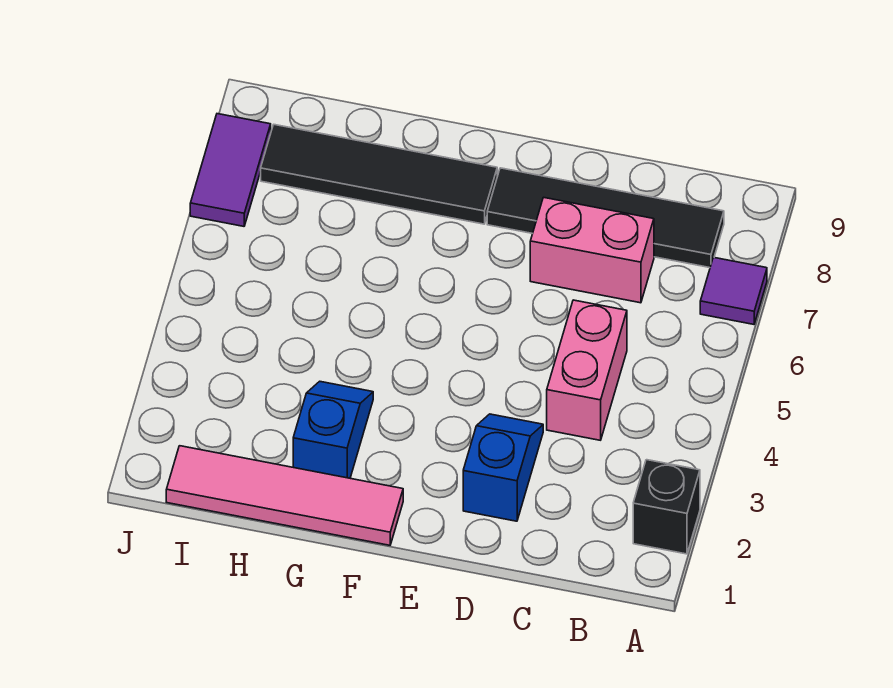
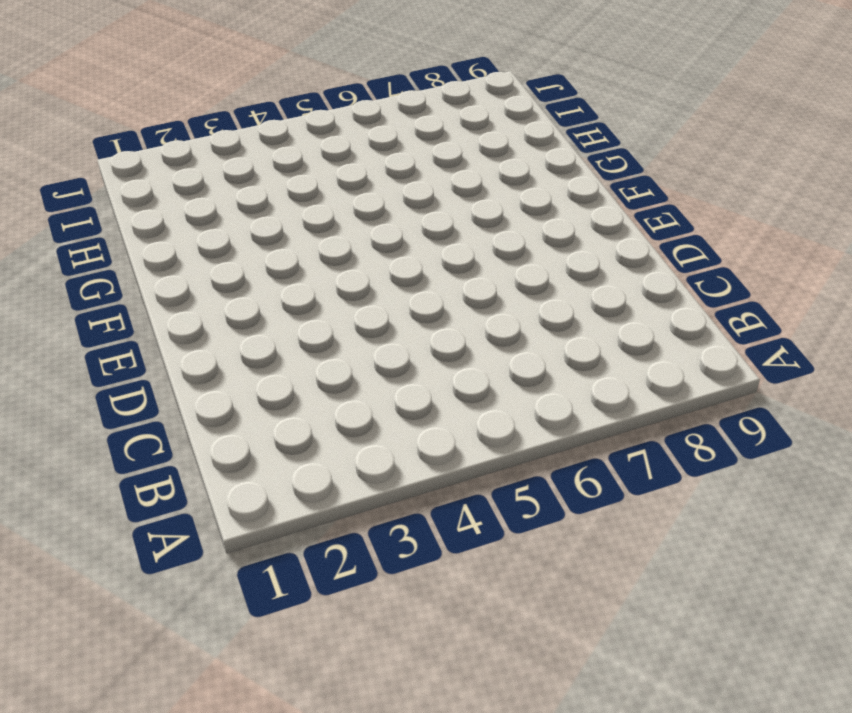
none -> black 1x1 brick [633,460,700,554]
none -> purple 1x1 tile [700,257,767,324]

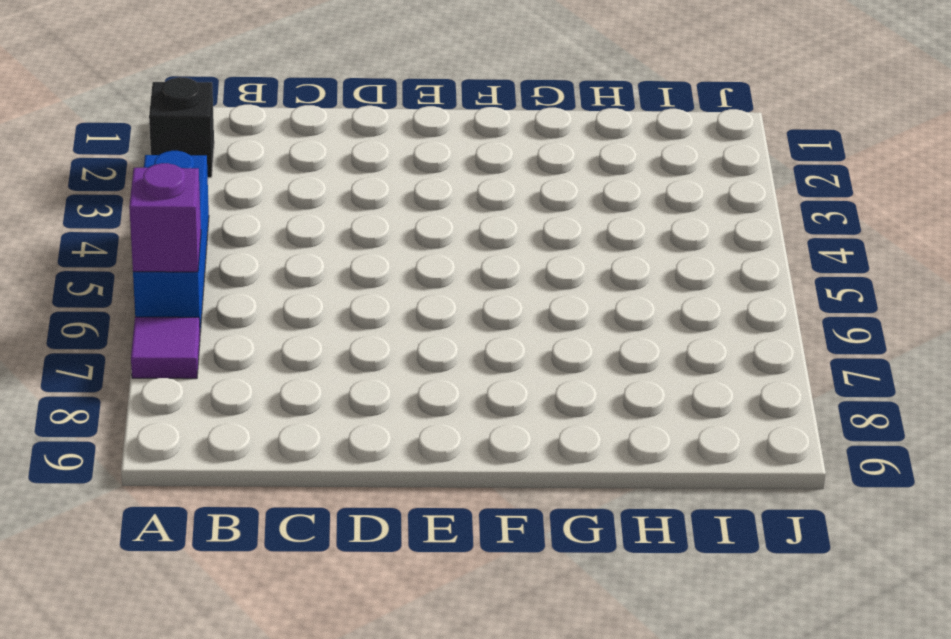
blue 1x3 brick [133,151,209,332] -> none
purple 1x1 brick [129,163,201,272] -> none
none -> black 1x4 tile [487,168,724,268]
none -> pink 1x2 brick [547,300,627,440]

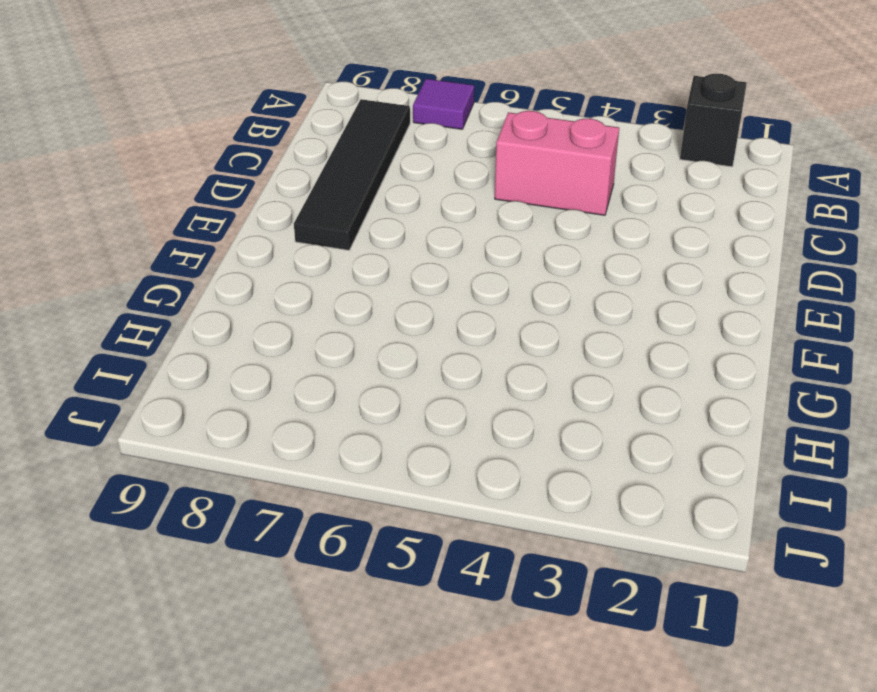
none -> pink 1x2 brick [530,197,654,303]
none -> blue 1x2 slope [463,414,543,521]

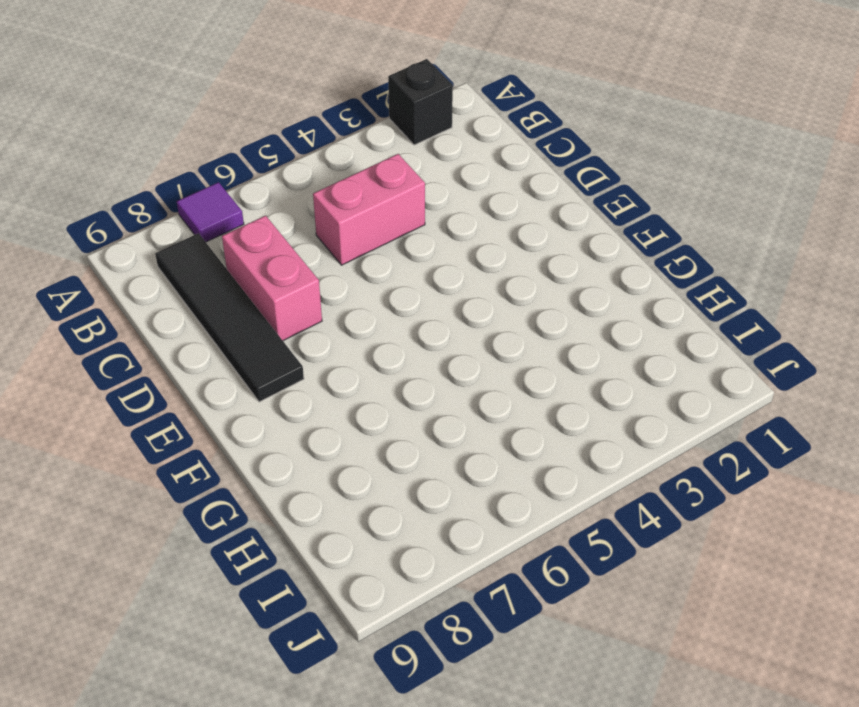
none -> blue 1x2 slope [463,414,543,521]
none -> pink 1x4 tile [166,446,403,545]

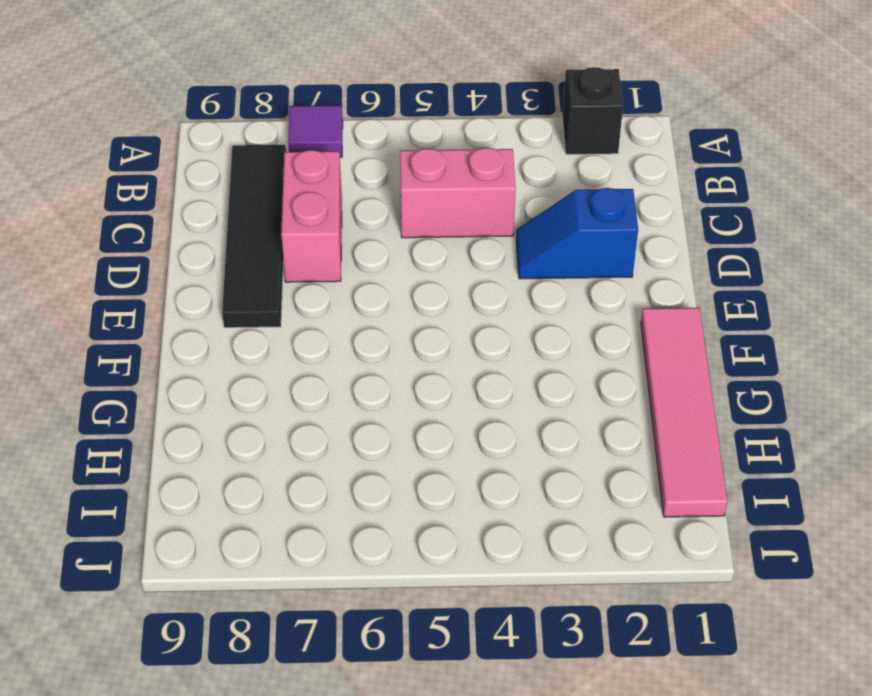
none -> black 1x4 tile [261,125,497,224]
none -> blue 1x2 slope [293,381,373,478]

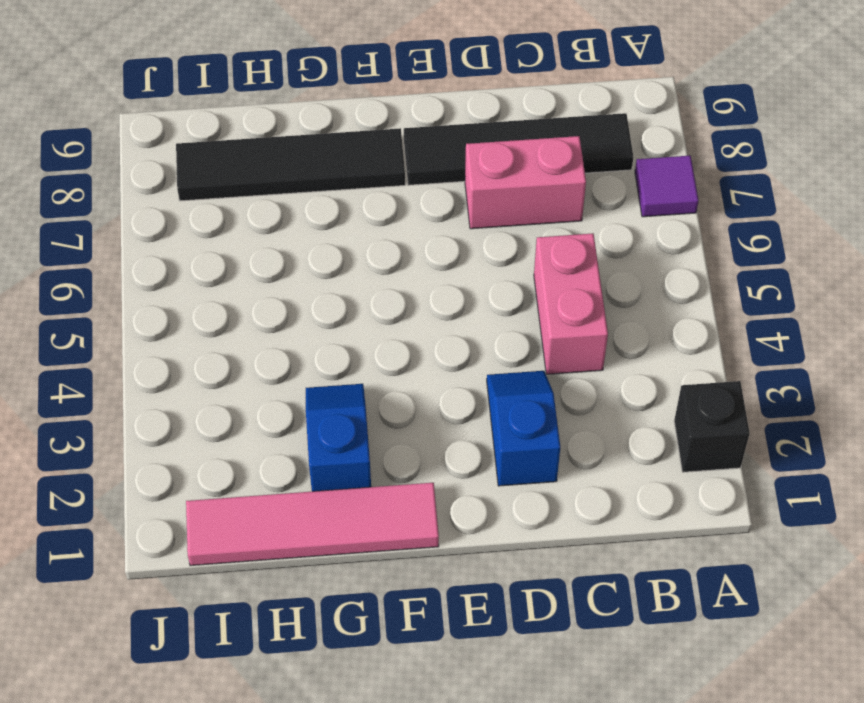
none -> purple 1x2 tile [190,114,271,226]

